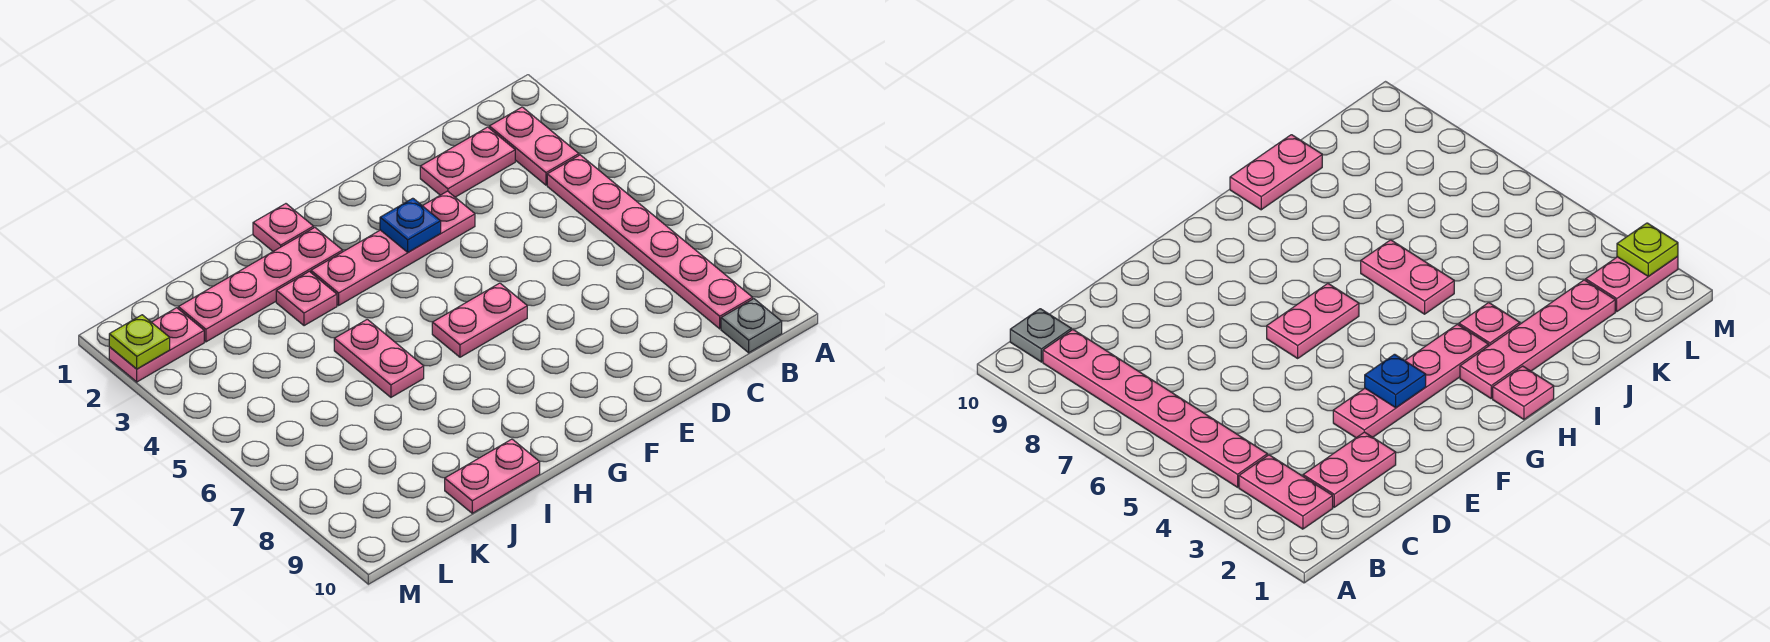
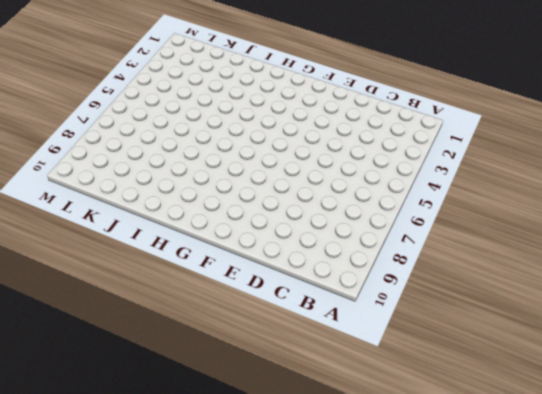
none -> pink 1x2 plate [489,107,579,185]
none -> pink 1x6 plate [547,155,753,329]
none -> grey 1x1 plate [721,299,782,353]

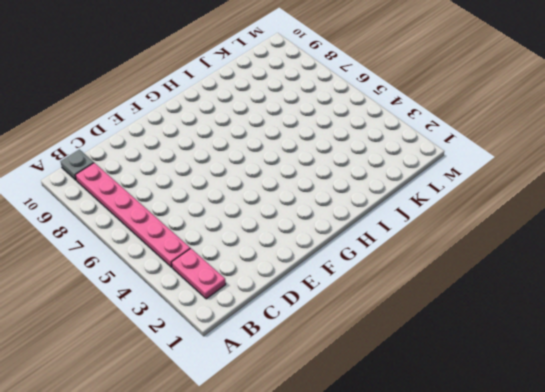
none -> pink 1x2 plate [420,127,515,197]
none -> pink 1x4 plate [311,191,475,305]
none -> pink 1x2 plate [432,283,527,357]

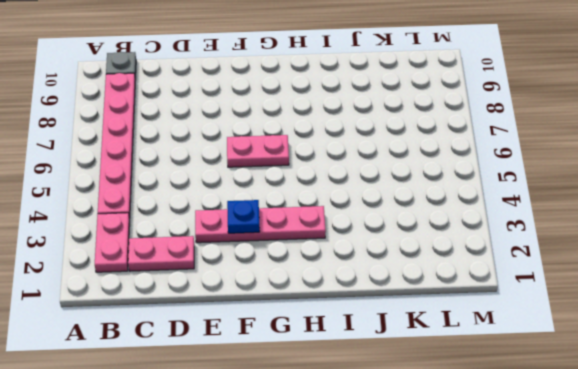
none -> pink 1x1 plate [253,204,314,251]
none -> pink 1x4 plate [178,228,343,342]
none -> pink 1x1 plate [276,271,337,326]

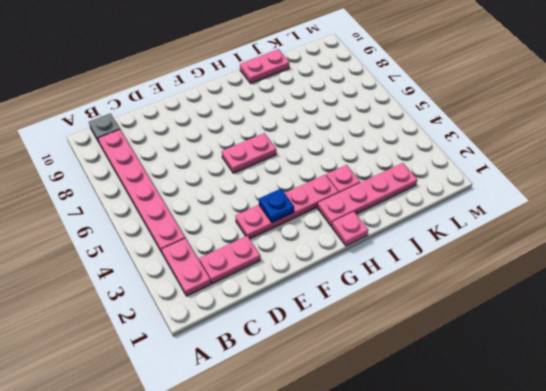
none -> pink 1x2 plate [334,319,424,397]
none -> pink 1x2 plate [109,308,204,382]
none -> lime 1x1 plate [109,315,170,369]

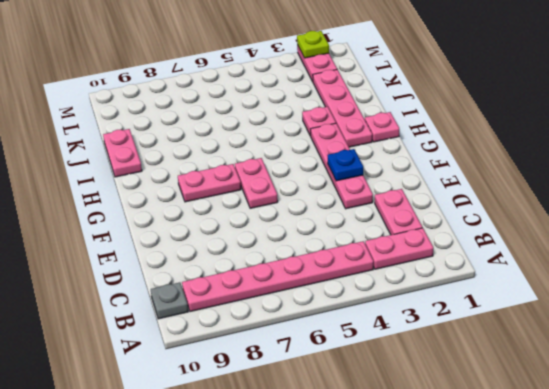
pink 1x2 plate [178,164,241,202] -> pink 1x2 plate moved to [334,319,424,397]

